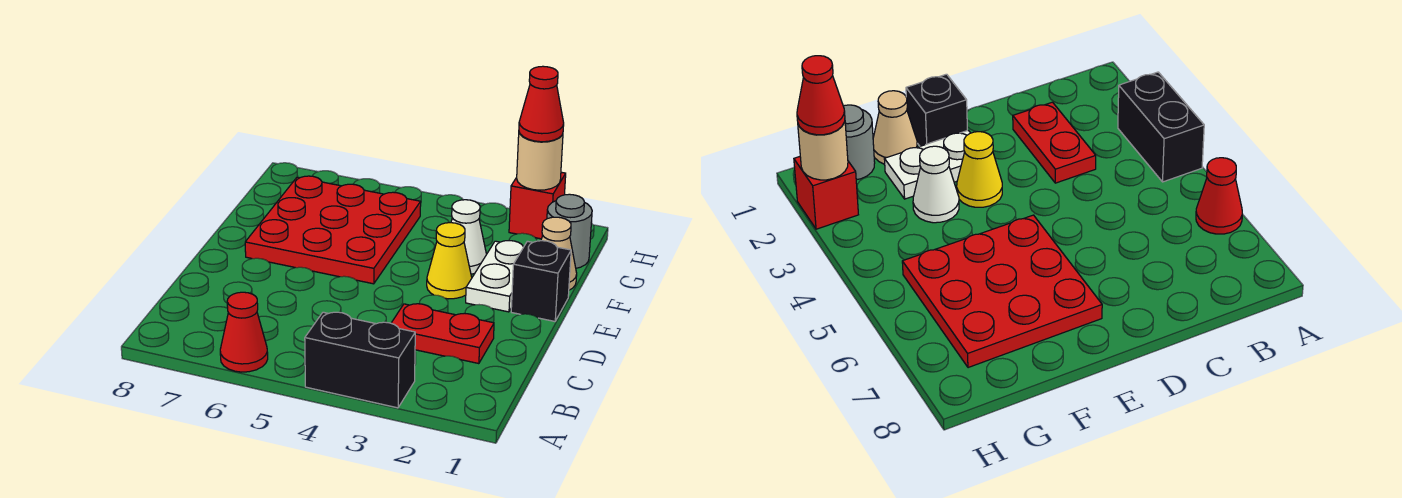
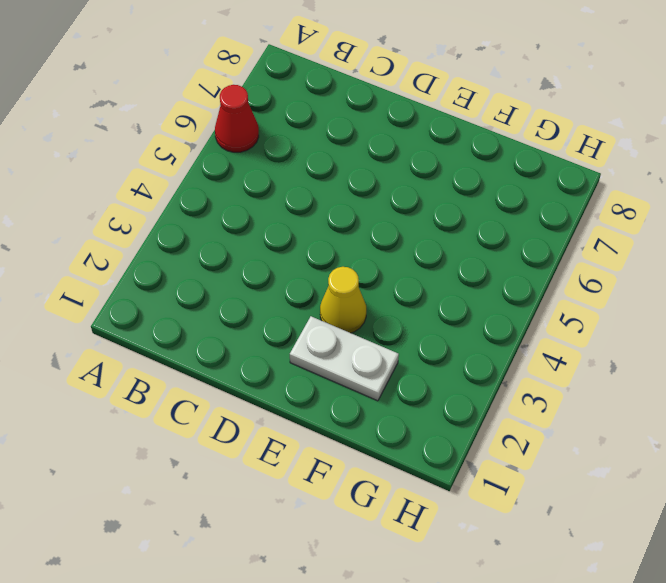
none -> black 1x2 brick [305,312,415,408]
none -> red 1x2 plate [391,304,494,364]
none -> black 1x1 brick [511,241,571,321]

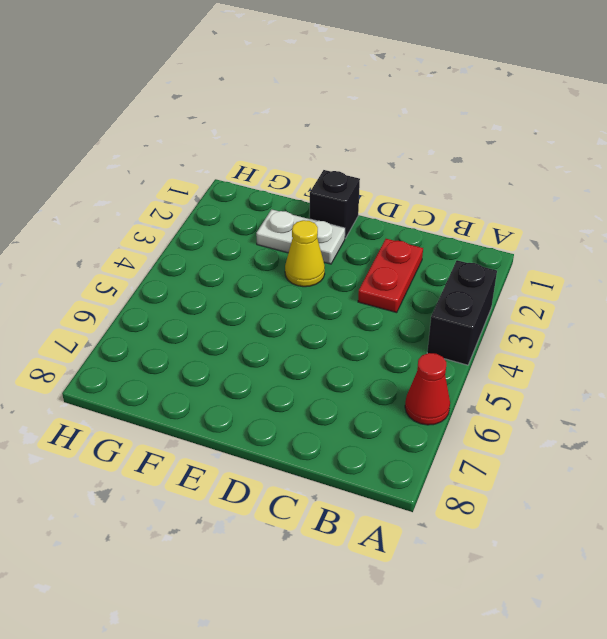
none -> red 3x3 plate [245,176,421,284]
none -> tan 1x1 cone [541,217,577,290]
none -> white 1x1 cone [451,200,487,274]

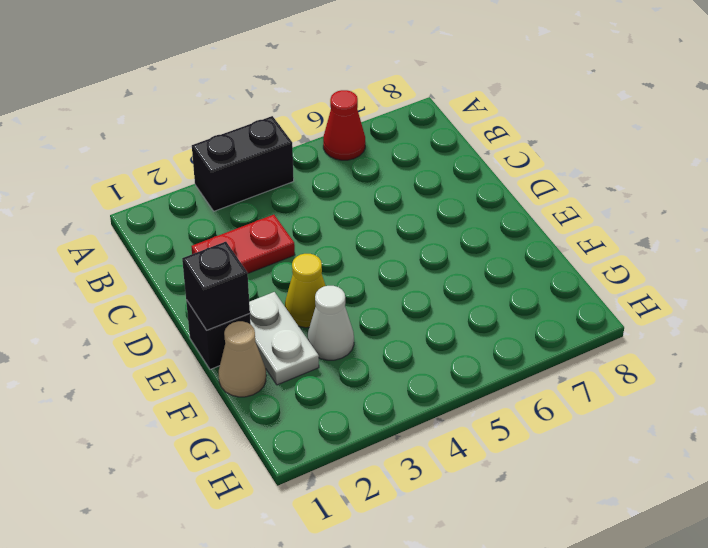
black 1x1 brick [182,242,250,330] -> none
none -> red 3x3 plate [245,176,421,284]
none -> grey 1x1 round brick [547,194,592,268]
none -> red 1x1 brick [509,172,566,239]

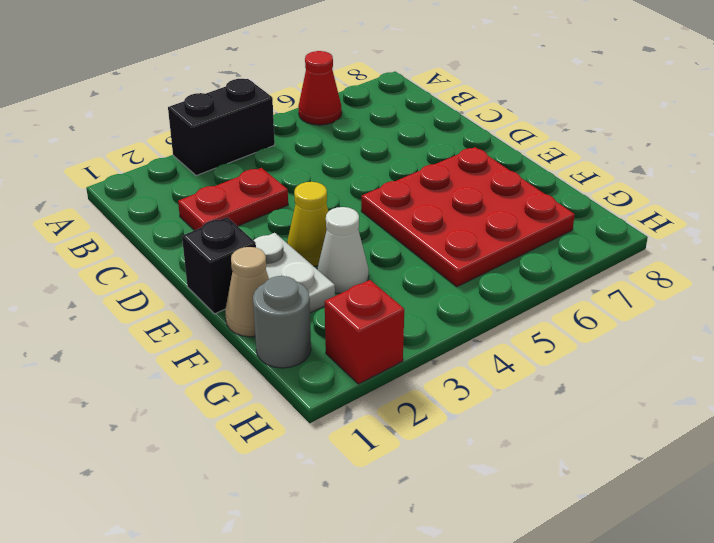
none -> tan 1x1 round brick [517,133,563,190]
none -> red 1x1 cone [519,66,564,142]

